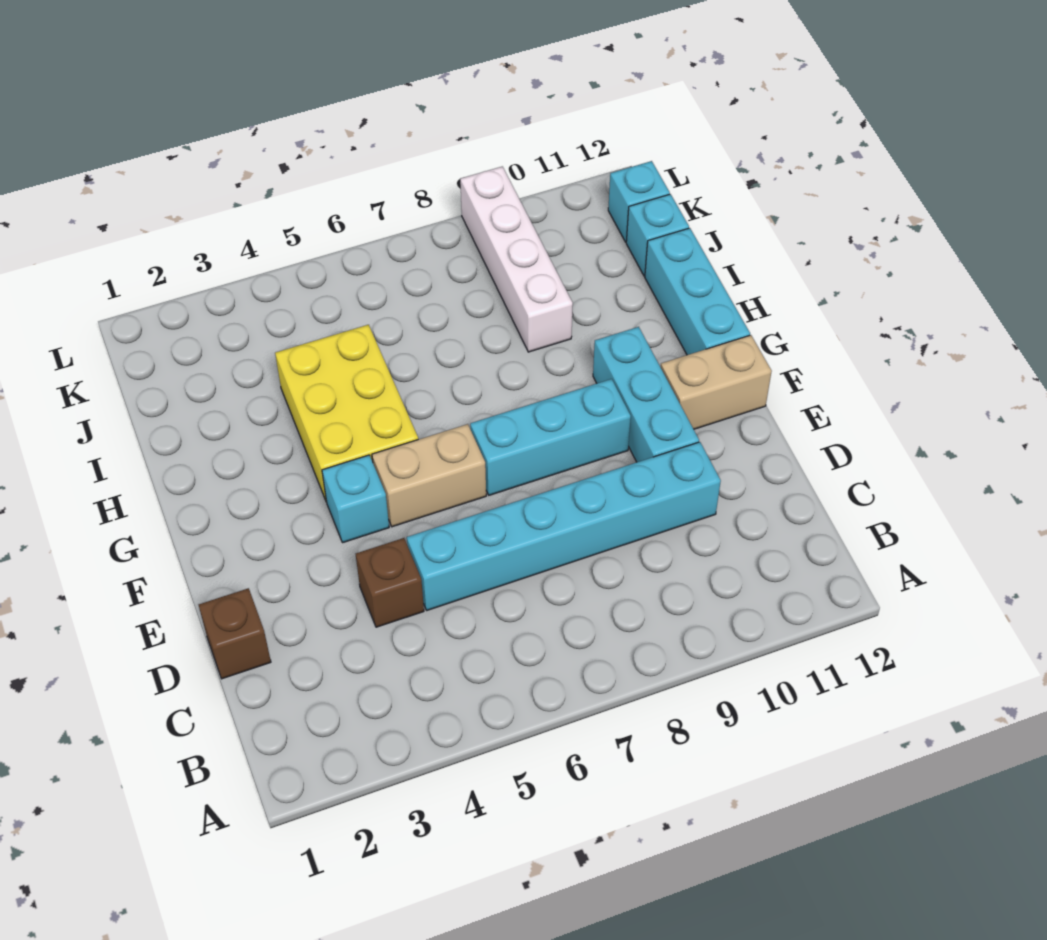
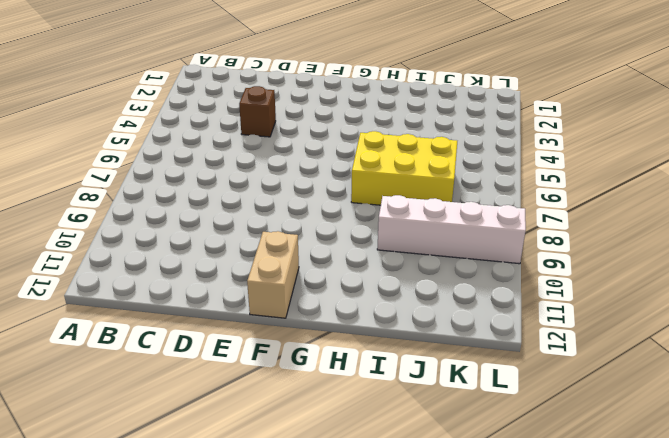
yellow 2x3 brick [351,131,457,205] -> yellow 2x3 brick moved to [275,325,418,502]
none -> brown 1x1 brick [199,588,271,679]
none -> cyan 1x6 brick [407,442,721,610]
none -> cyan 1x3 brick [593,327,699,462]

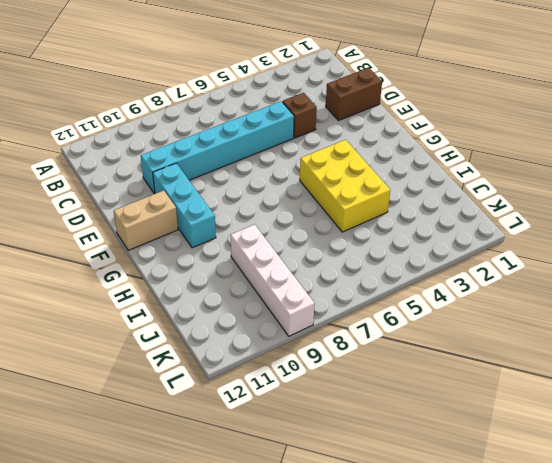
brown 1x2 brick [326,68,382,121] -> brown 1x1 brick [199,588,271,679]
none -> cyan 1x1 brick [322,455,389,543]
none -> tan 1x2 brick [372,424,486,527]
none -> cyan 1x3 brick [470,379,631,495]

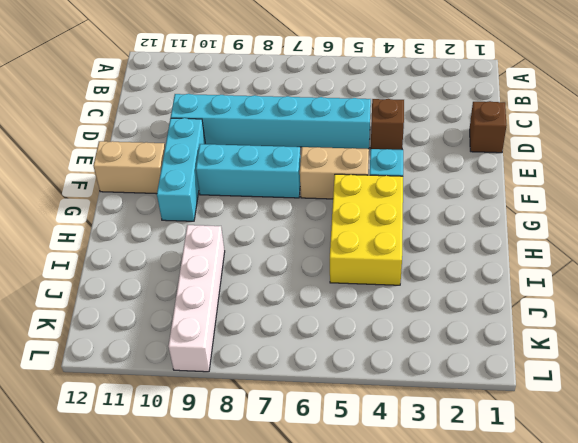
none -> cyan 1x3 brick [645,228,750,355]
none -> cyan 1x1 brick [626,194,689,276]
none -> cyan 1x1 brick [608,161,670,242]

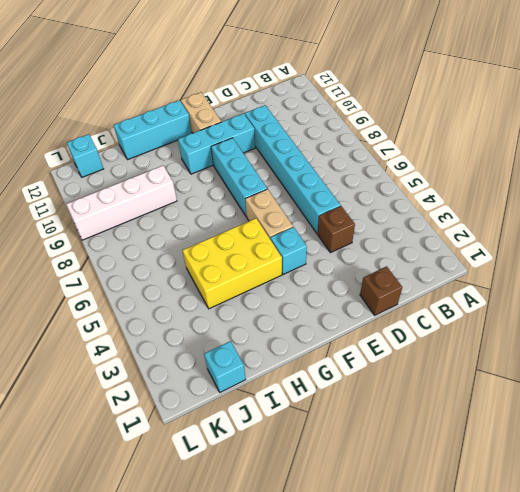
cyan 1x1 brick [204,341,246,392] -> cyan 1x1 brick moved to [626,194,689,276]

